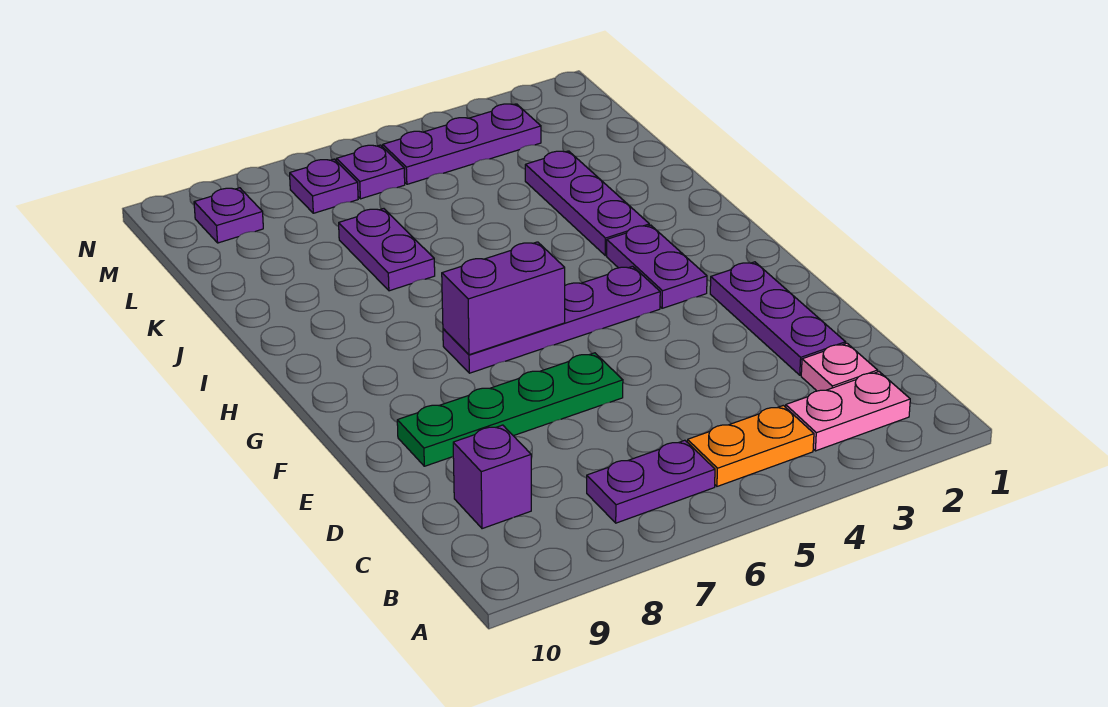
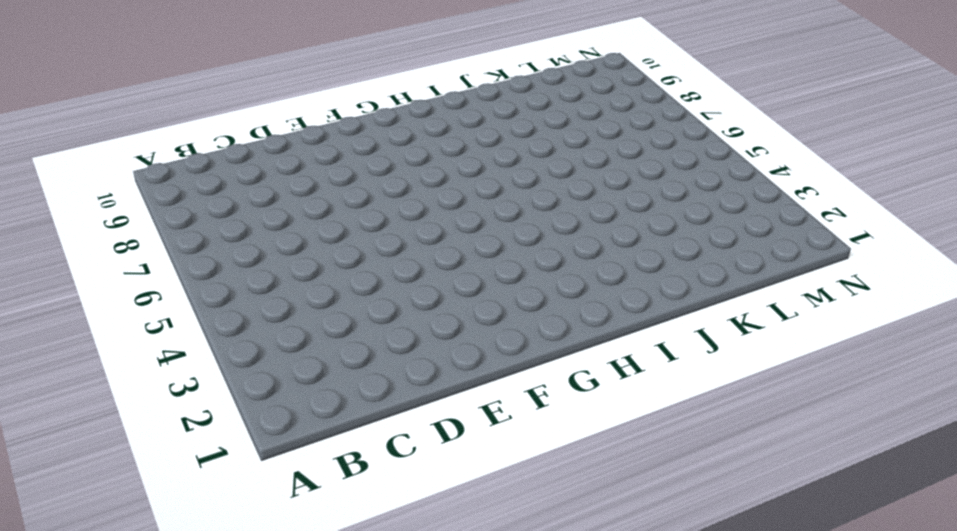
none -> pink 1x2 plate [786,372,910,451]
none -> orange 1x2 plate [687,405,814,486]
none -> purple 1x2 plate [587,440,715,523]

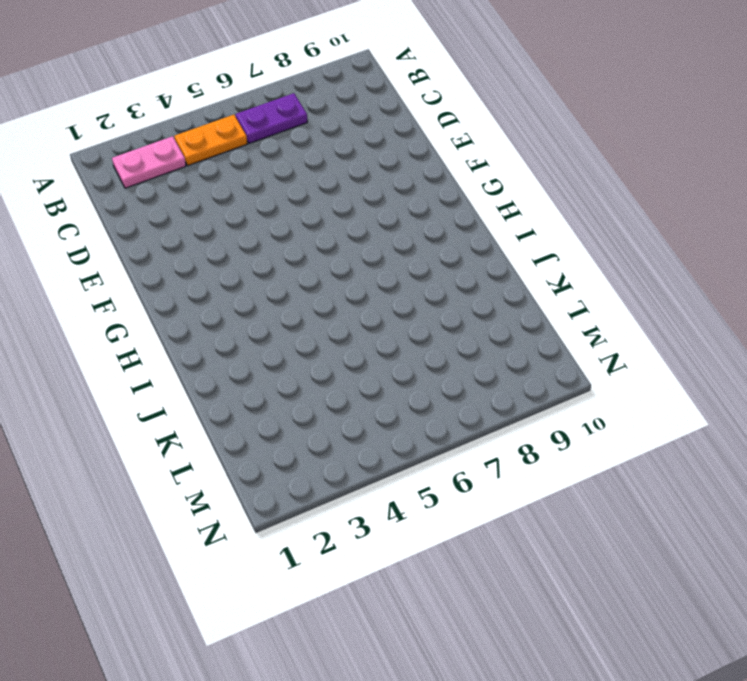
none -> pink 1x1 plate [801,343,878,391]
none -> purple 1x1 brick [453,425,531,529]
none -> purple 1x3 plate [710,262,846,375]

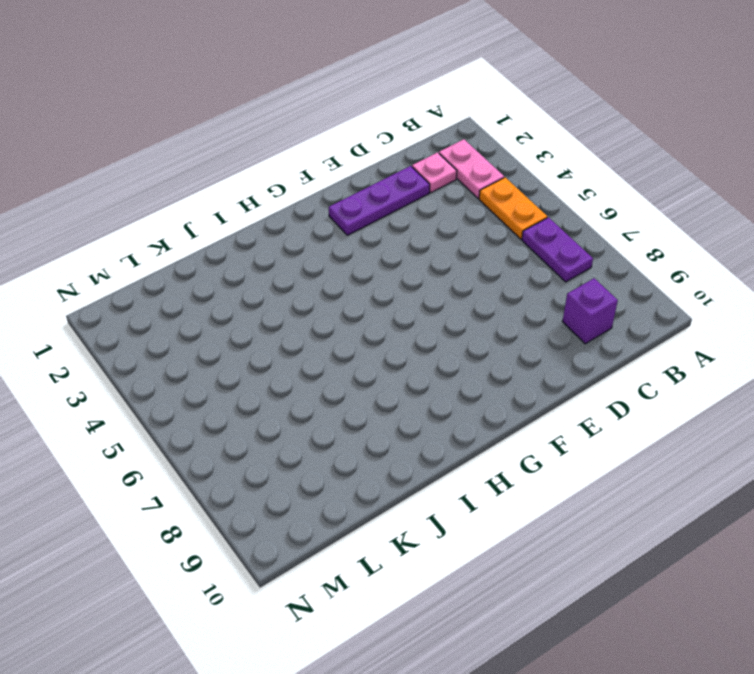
none -> green 1x4 plate [397,353,623,466]
none -> purple 1x2 plate [607,225,707,308]
none -> purple 1x4 plate [443,266,660,373]

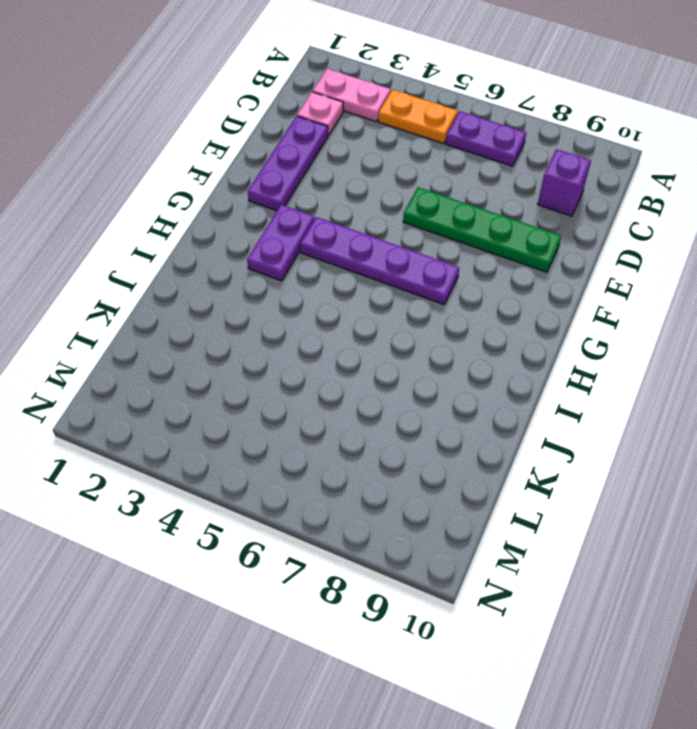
none -> purple 1x3 plate [525,151,649,256]
none -> purple 1x2 plate [339,209,435,291]
none -> purple 1x3 plate [383,104,541,184]

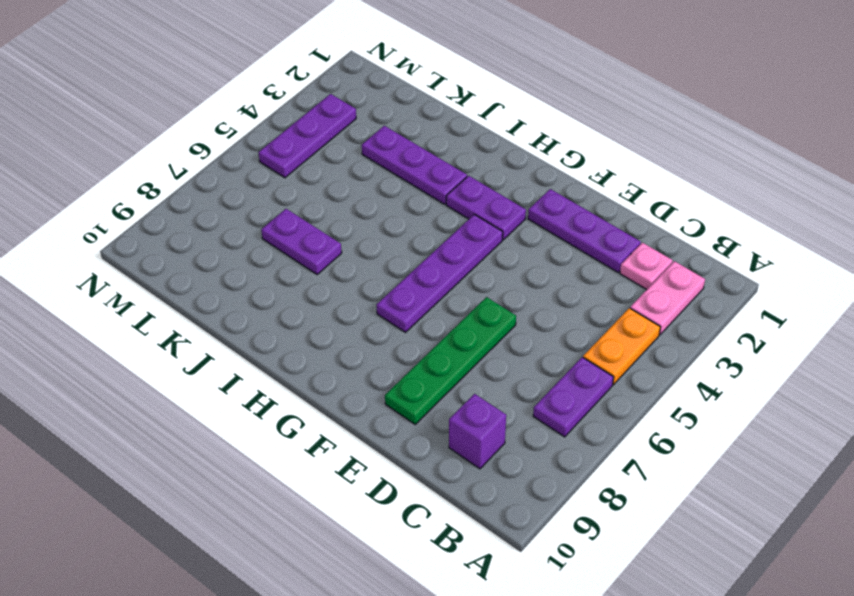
none -> purple 1x1 plate [336,145,405,199]
none -> purple 1x1 plate [290,159,358,213]
none -> purple 1x1 plate [194,188,263,243]

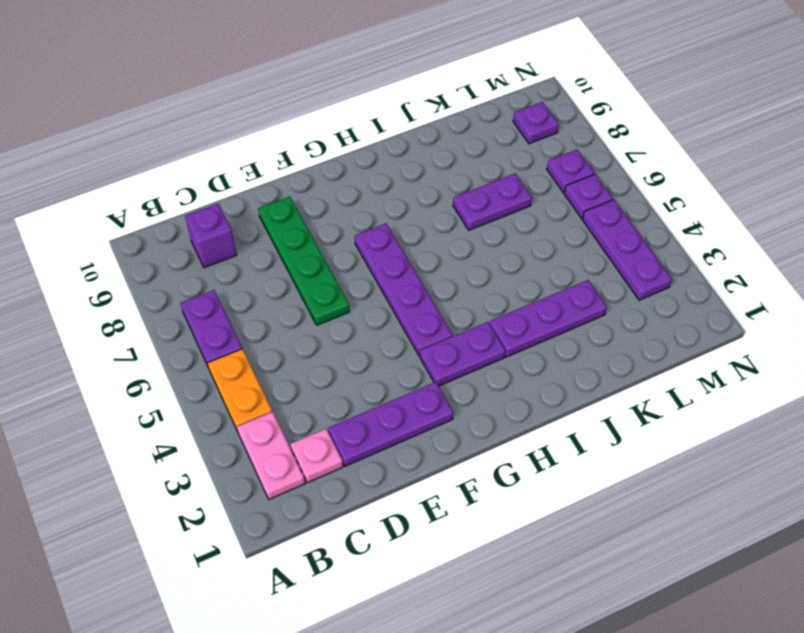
none -> purple 1x2 brick [442,242,565,355]

